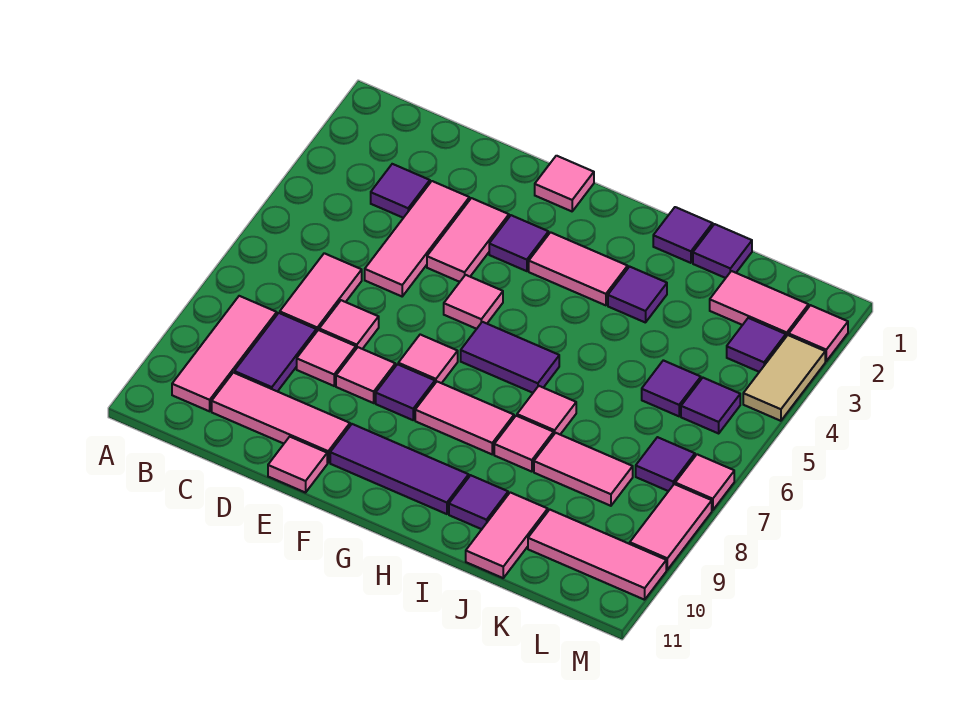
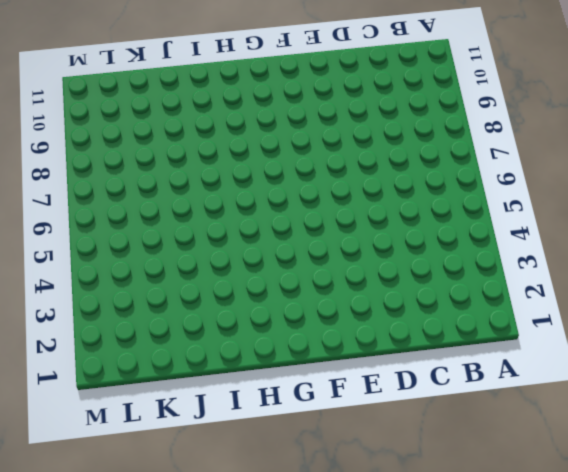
none -> pink 1x3 tile [172,296,277,411]
none -> purple 1x1 tile [371,164,430,218]
none -> pink 1x2 tile [280,253,362,332]
none -> purple 1x2 tile [234,313,316,392]

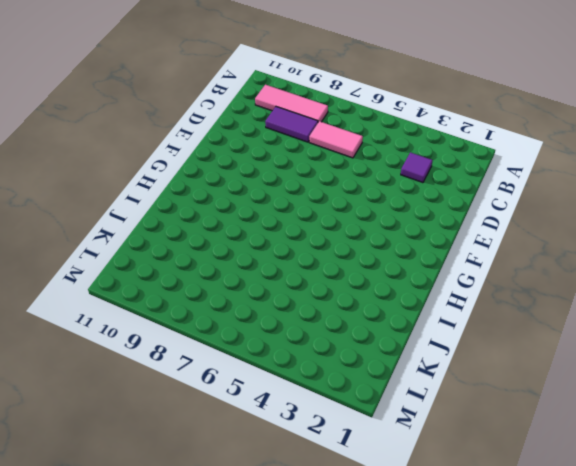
none -> pink 1x3 tile [212,373,350,463]
none -> pink 1x3 tile [365,181,469,296]
none -> pink 1x1 tile [319,300,379,349]
none -> pink 1x1 tile [297,330,356,386]

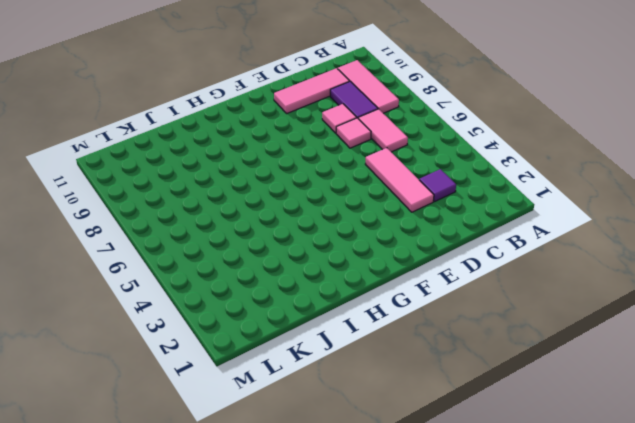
none -> pink 1x2 tile [427,198,509,282]
none -> pink 1x1 tile [336,347,395,403]
none -> pink 1x1 tile [268,437,327,493]
none -> pink 1x1 tile [535,156,594,211]

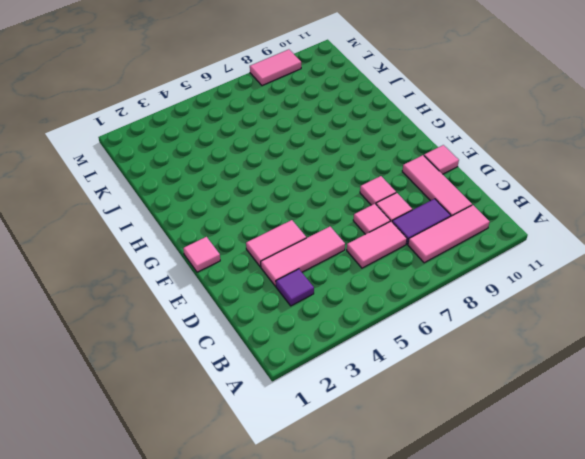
none -> purple 1x1 tile [489,215,548,271]
none -> pink 1x1 tile [444,275,503,329]
none -> pink 1x1 tile [398,335,458,383]
none -> purple 1x1 tile [376,364,435,420]

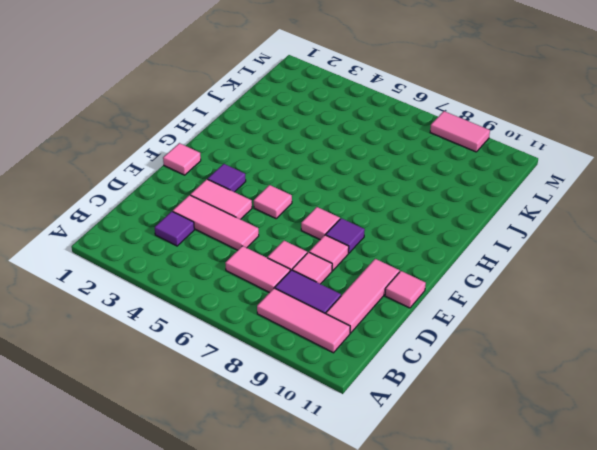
none -> purple 1x3 tile [330,424,469,514]
none -> pink 1x2 tile [529,232,628,305]
none -> purple 1x2 tile [461,322,559,393]
none -> pink 1x2 tile [415,382,514,454]

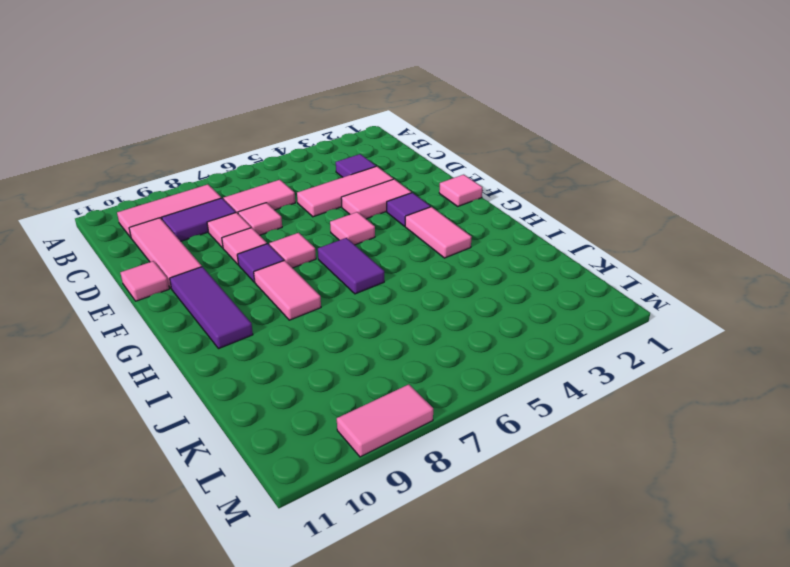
none -> purple 1x1 tile [653,207,713,263]
none -> purple 1x1 tile [608,267,667,323]
none -> pink 1x1 tile [517,386,576,434]
none -> pink 1x1 tile [494,416,554,472]

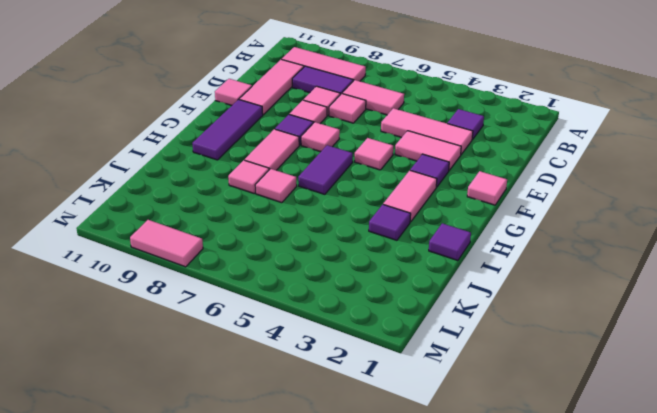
none -> purple 1x1 tile [449,475,508,529]
none -> purple 1x1 tile [693,224,752,278]
none -> pink 1x2 tile [534,433,633,506]
none -> pink 1x2 tile [466,492,548,578]

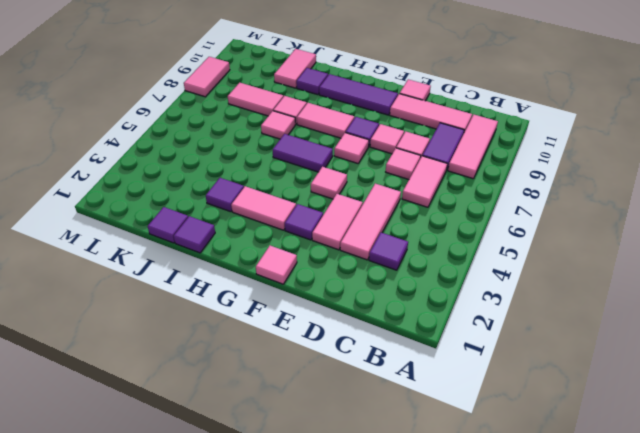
none -> pink 1x2 tile [710,271,808,336]
none -> purple 1x1 tile [642,360,701,416]
none -> pink 1x3 tile [528,510,666,600]
none -> purple 1x1 tile [727,318,786,372]

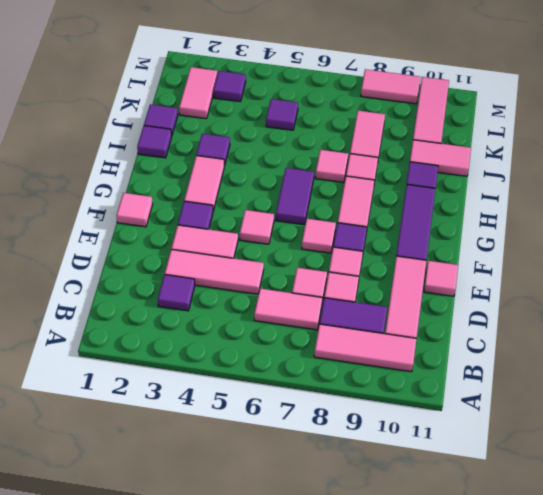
none -> purple 1x1 tile [681,378,740,433]
none -> purple 1x1 tile [636,437,695,491]
none -> pink 1x1 tile [789,305,848,361]
none -> tan 1x2 tile [743,335,825,421]

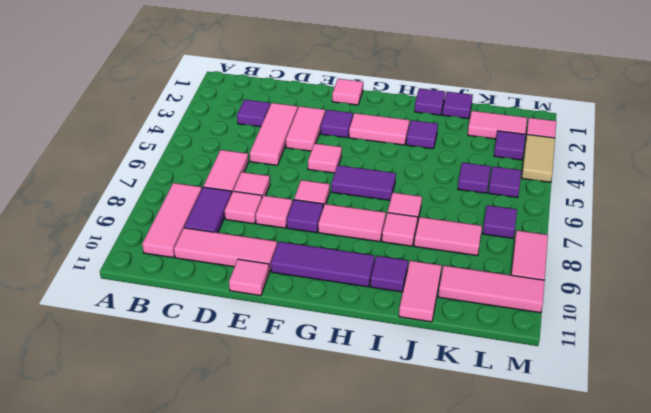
none -> pink 1x1 tile [675,454,734,510]

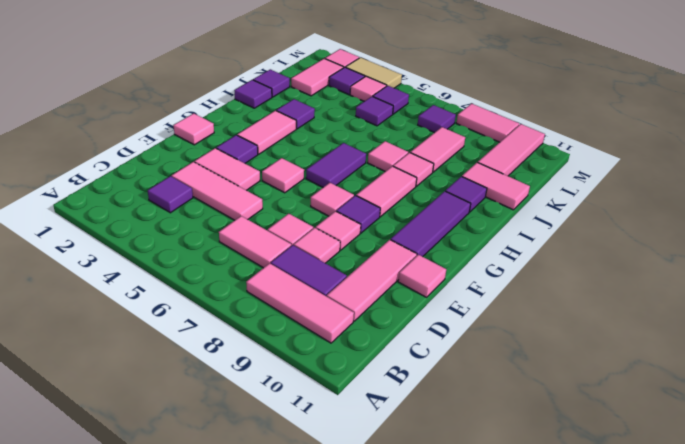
pink 1x1 tile [350,76,387,101] -> pink 1x1 tile moved to [675,454,734,510]

